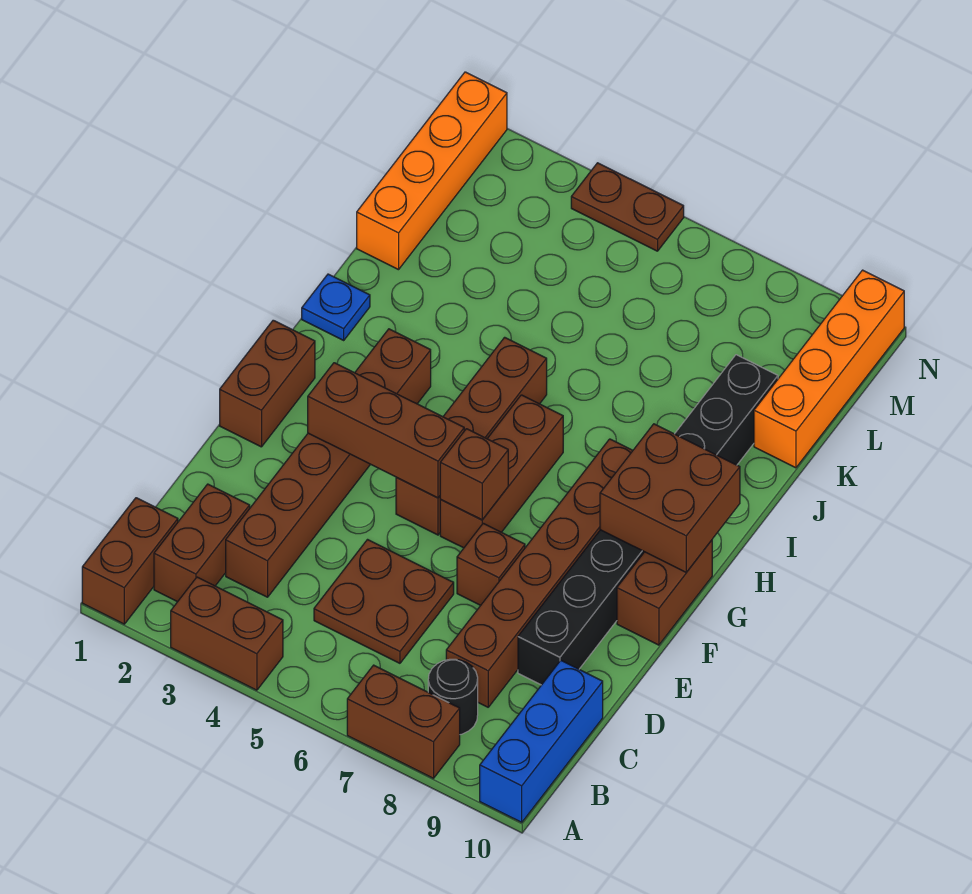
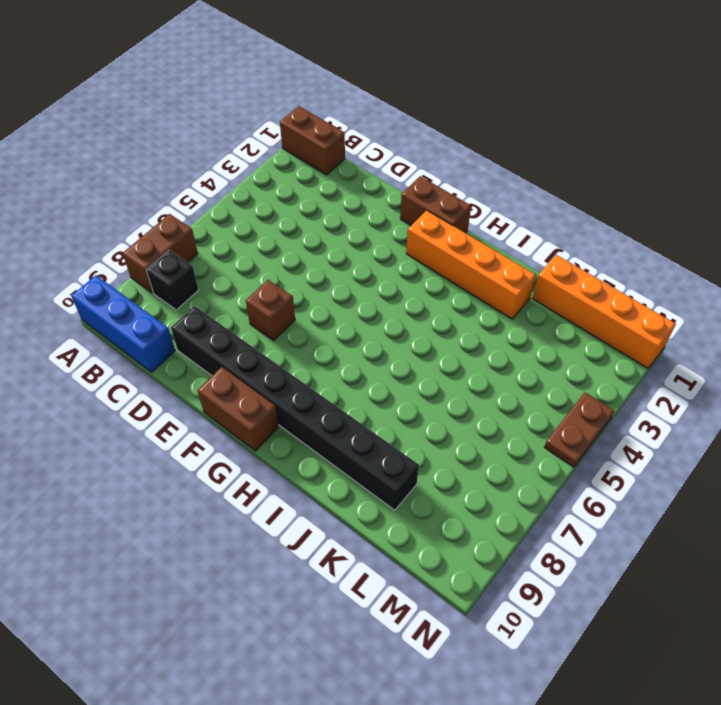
black 1x1 brick [147,250,198,310] -> black 1x1 round brick [428,659,478,735]
orange 1x4 brick [406,210,536,319] -> orange 1x4 brick moved to [754,270,904,468]
none -> brown 1x2 brick [171,577,283,690]
none -> brown 1x2 brick [154,484,250,602]
none -> brown 1x6 brick [226,329,431,597]

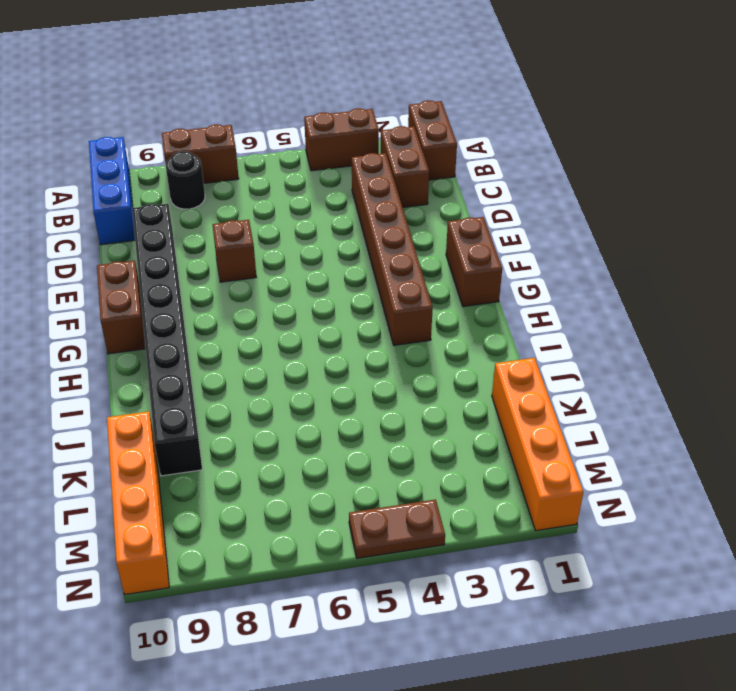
none -> brown 2x2 plate [314,540,454,663]
none -> brown 1x6 brick [446,439,633,707]
none -> brown 1x4 brick [396,337,547,535]

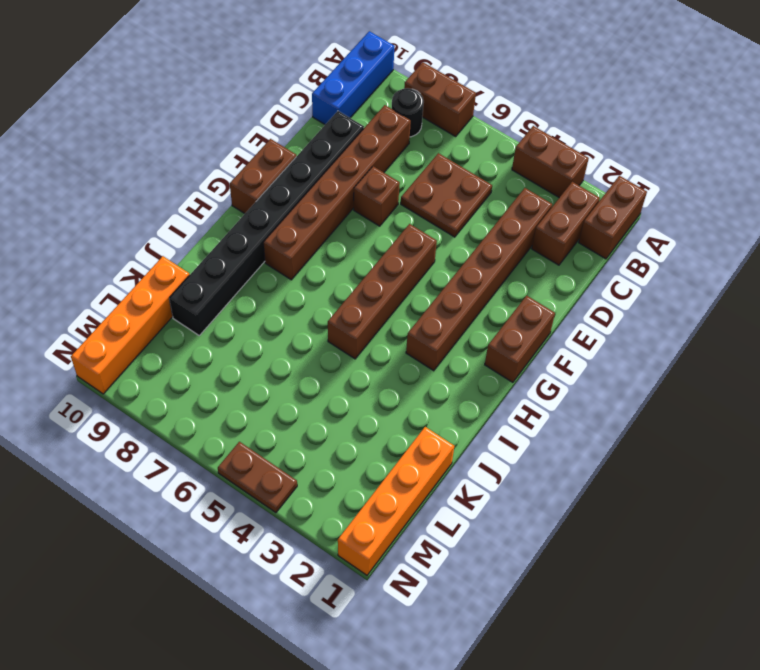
none -> brown 1x3 brick [440,395,563,548]
none -> blue 1x1 plate [302,274,370,340]
none -> brown 1x3 brick [308,363,464,498]

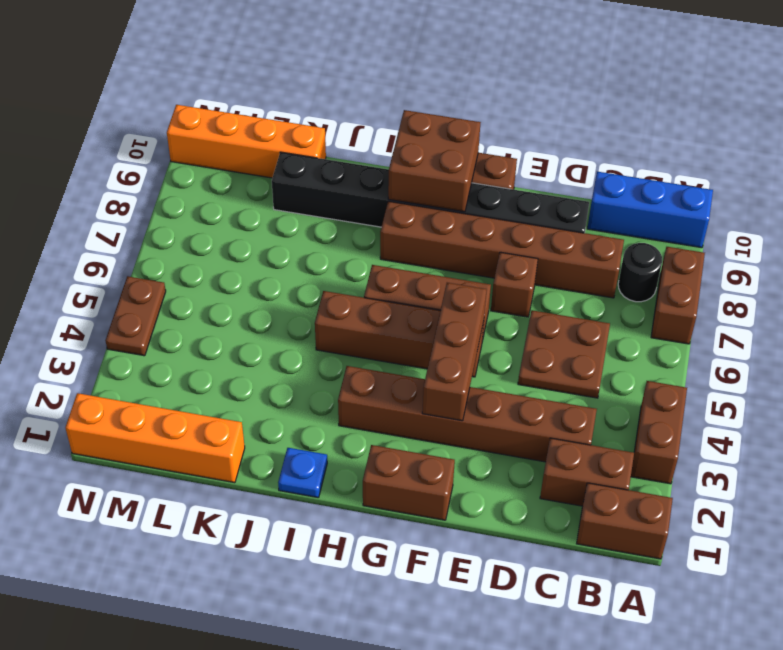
none -> brown 1x1 brick [440,429,508,520]

